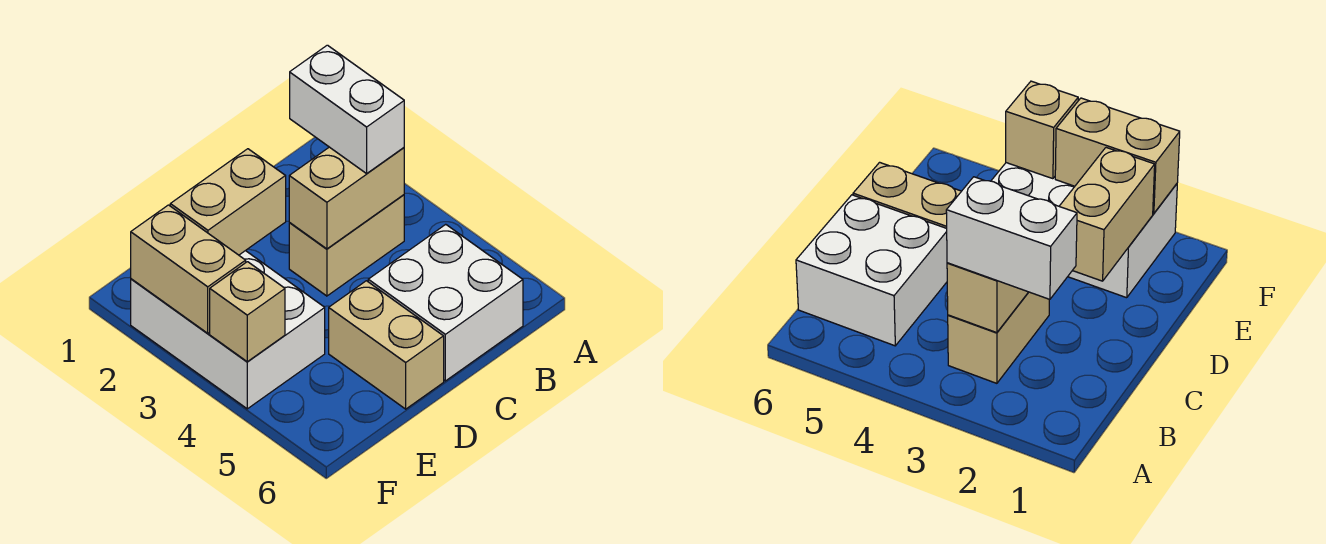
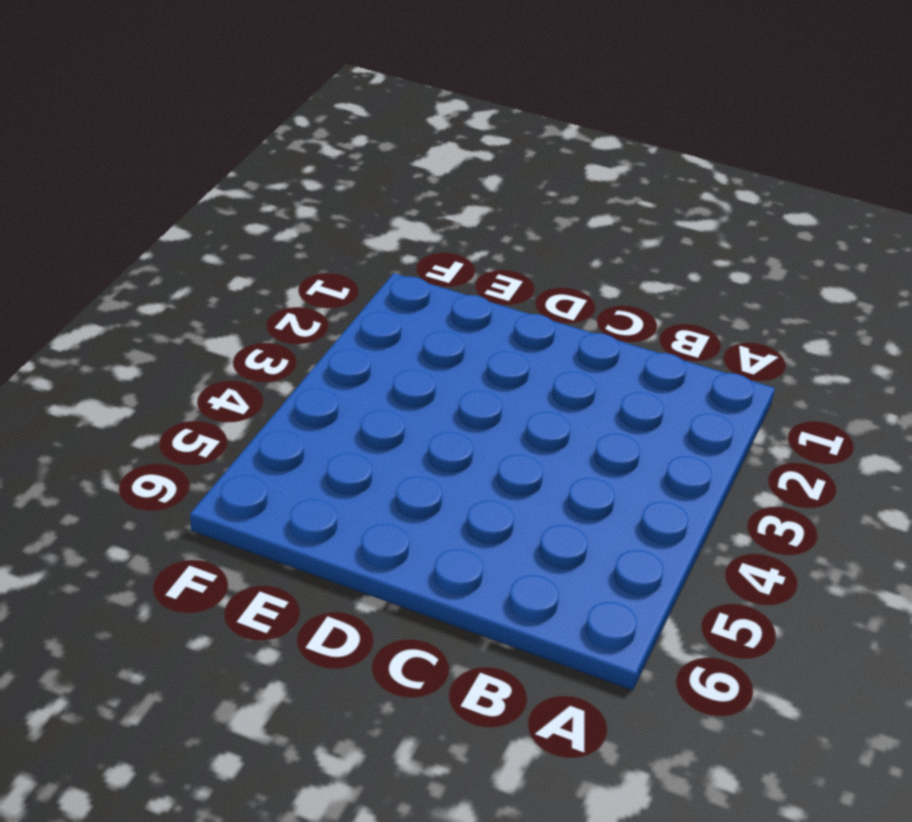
none -> tan 1x2 brick [289,195,404,296]
none -> white 2x2 brick [368,224,523,381]

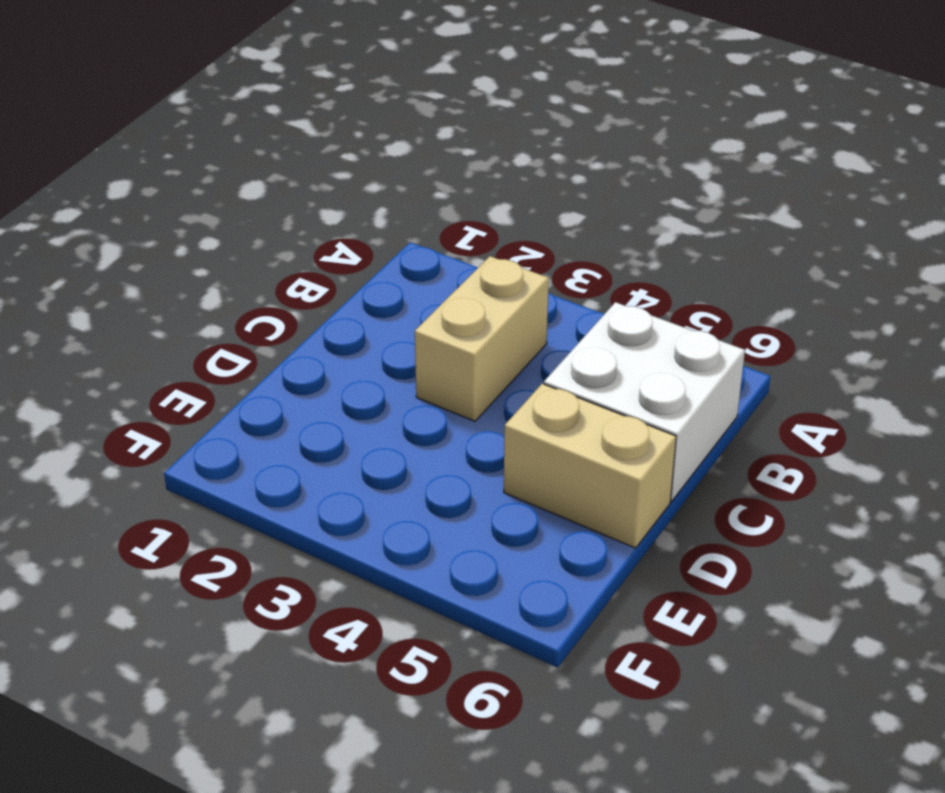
none -> white 2x3 brick [131,251,325,409]
none -> tan 1x2 brick [289,147,404,249]

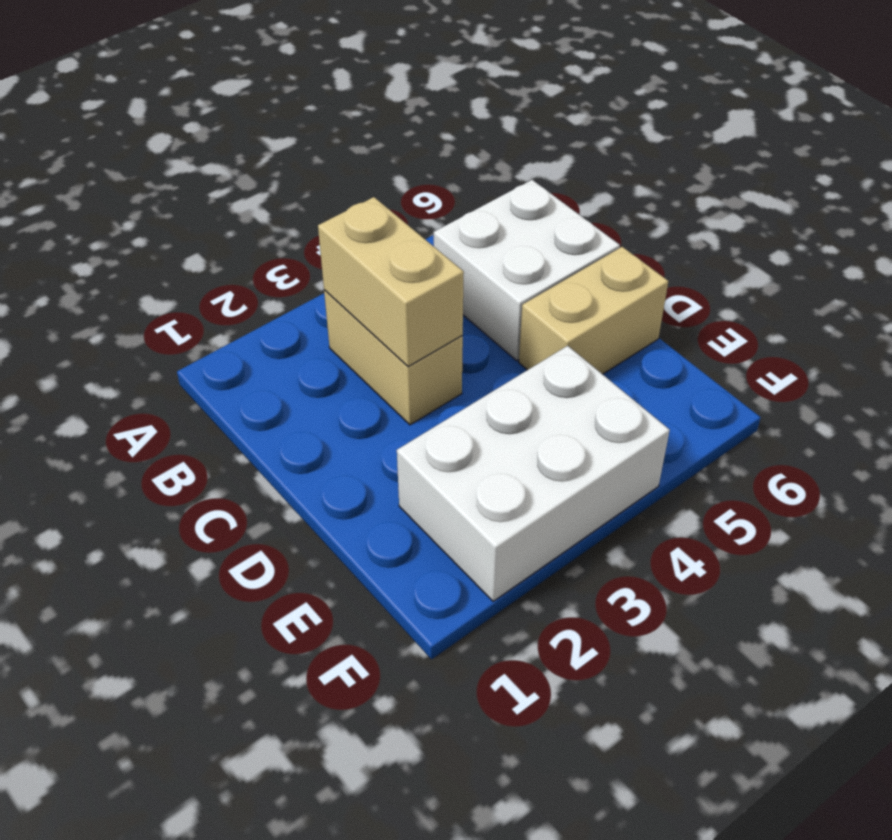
none -> tan 1x2 brick [170,149,286,255]
none -> tan 1x2 brick [131,205,246,333]

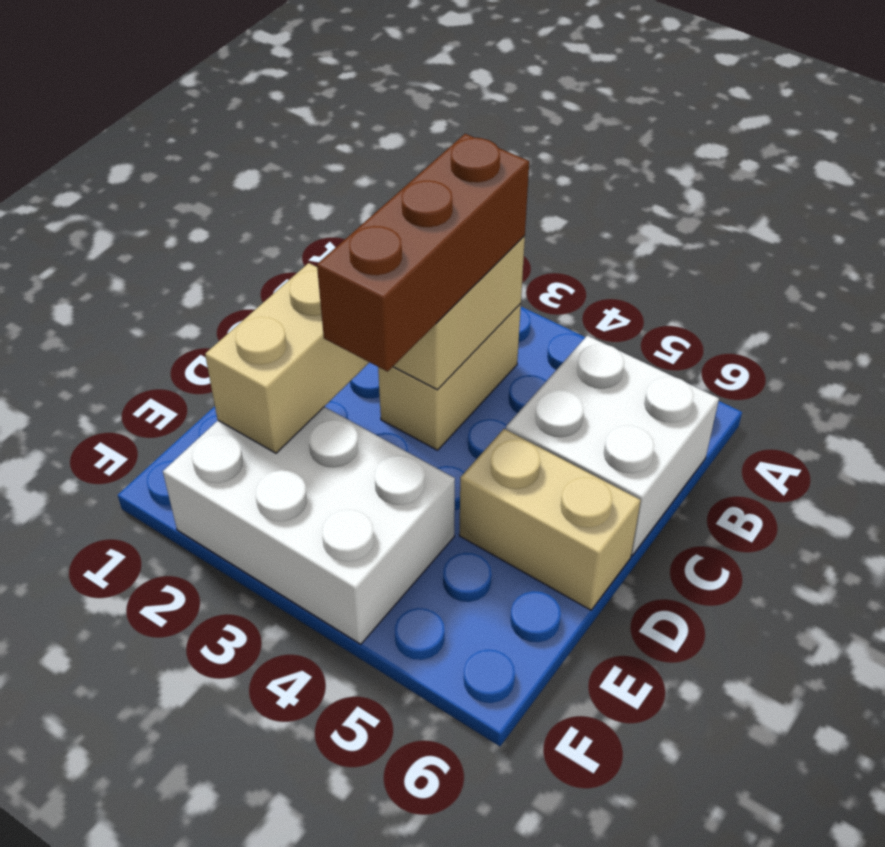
brown 1x3 brick [317,134,529,372] -> white 1x2 brick [290,45,404,173]
none -> tan 1x2 brick [131,205,246,333]
none -> tan 1x1 brick [210,262,285,362]

